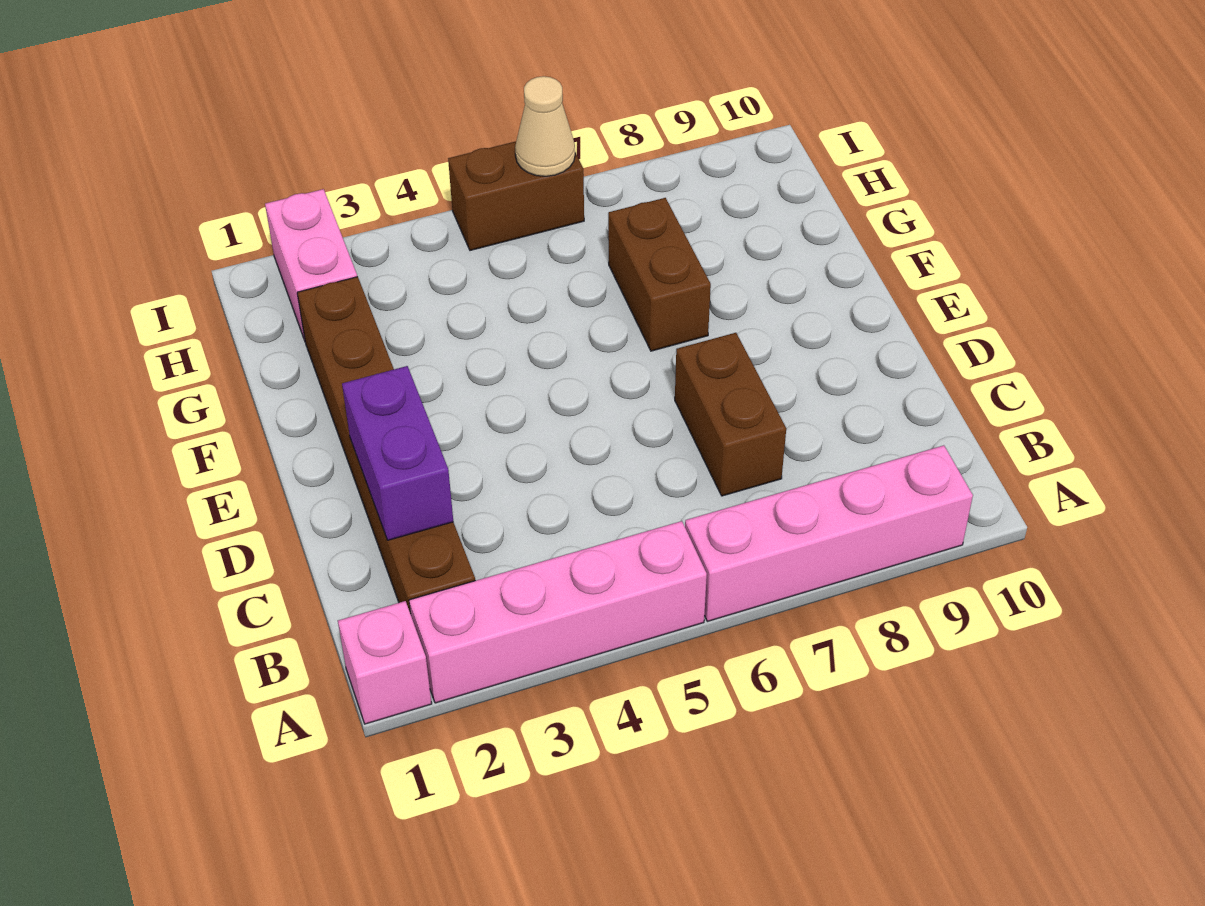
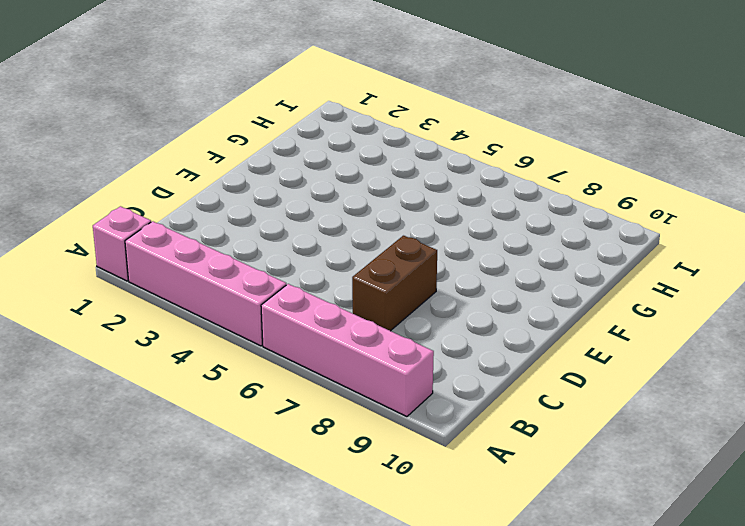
none -> brown 1x6 brick [297,277,475,614]
none -> brown 1x2 brick [608,198,711,351]

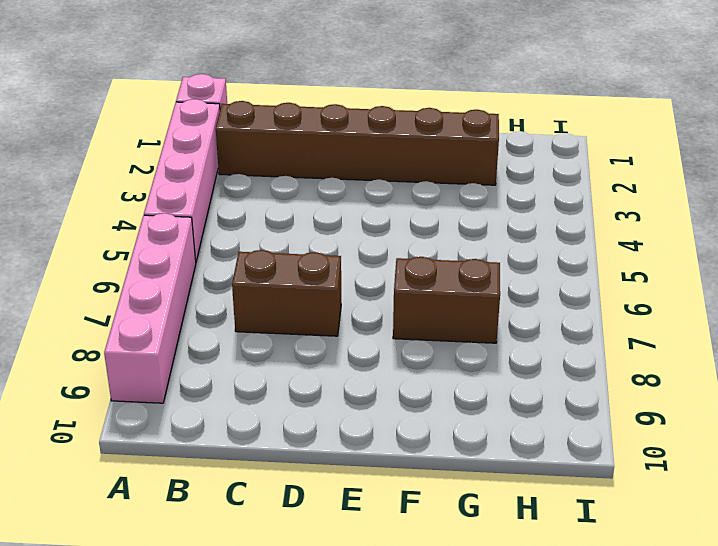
none -> pink 1x2 brick [265,189,357,340]
none -> brown 1x2 brick [448,142,584,251]

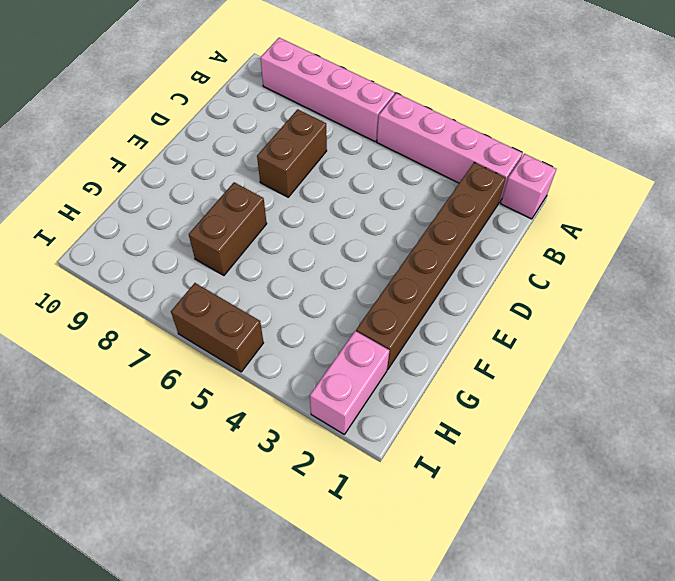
none -> purple 1x2 brick [342,366,453,540]
none -> tan 1x1 cone [515,76,575,176]

